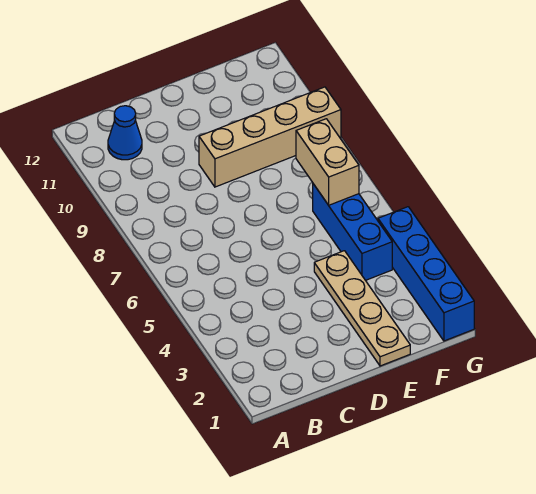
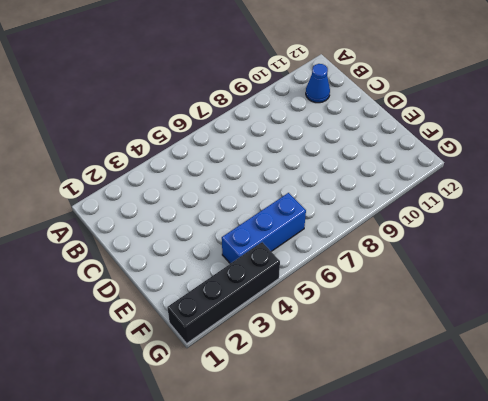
black 1x4 brick [167,242,280,343] -> blue 1x4 brick [378,207,474,341]
none -> tan 1x4 brick [199,87,341,187]
none -> tan 1x4 plate [314,251,410,366]

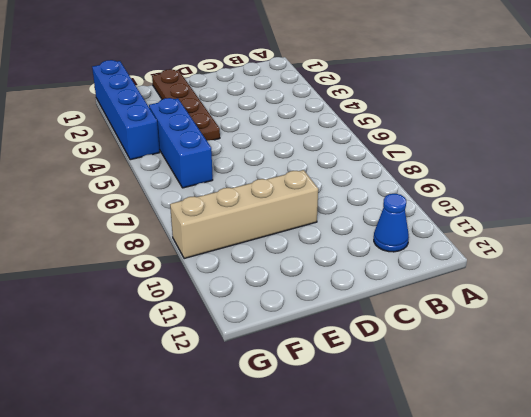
brown 1x4 plate [152,69,220,141] -> tan 1x4 plate [314,251,410,366]
none -> tan 1x2 brick [296,119,359,205]

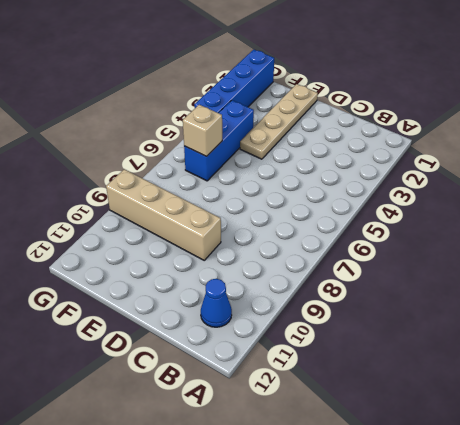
tan 1x1 brick [183,105,222,156] -> tan 1x2 brick [296,119,359,205]

